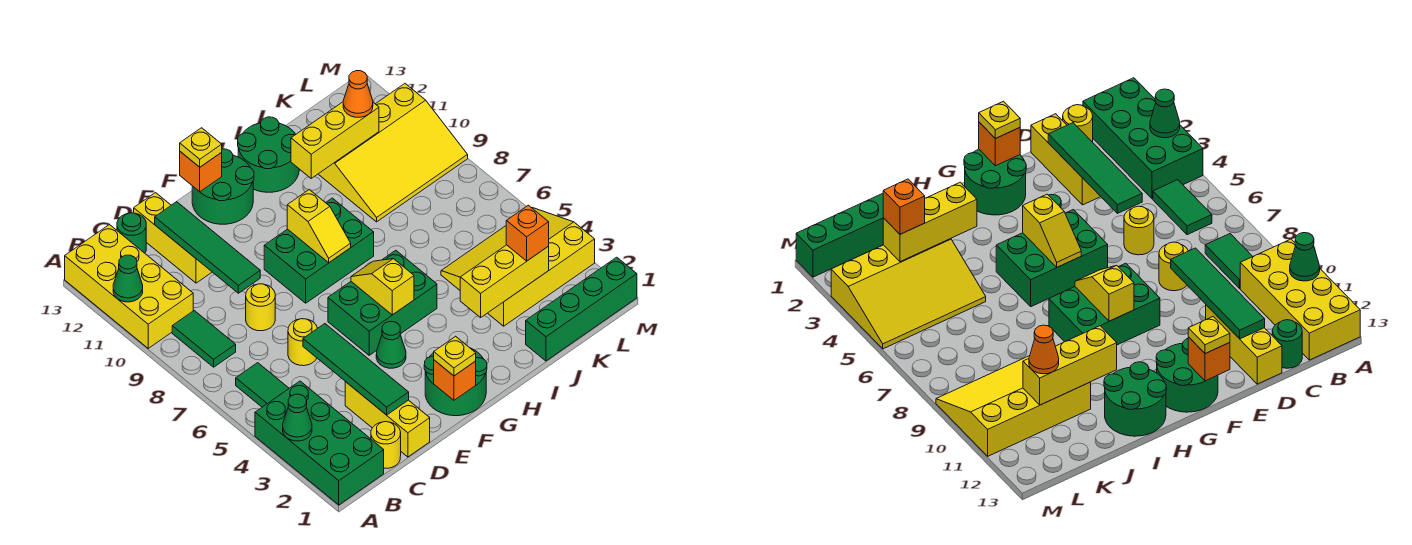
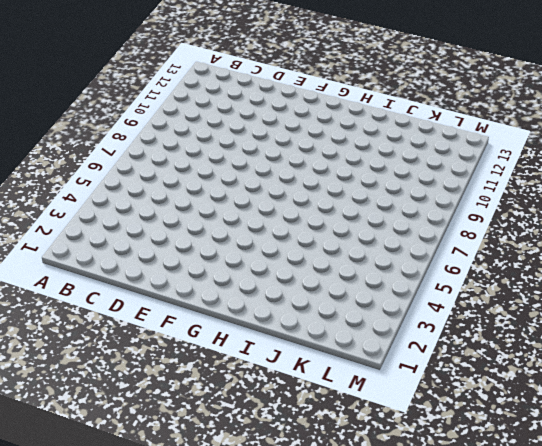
none -> green 2x4 brick [255,381,384,505]
none -> yellow 2x4 brick [65,225,193,348]
none -> green 1x2 tile [236,363,289,407]
none -> green 1x2 tile [172,311,236,367]

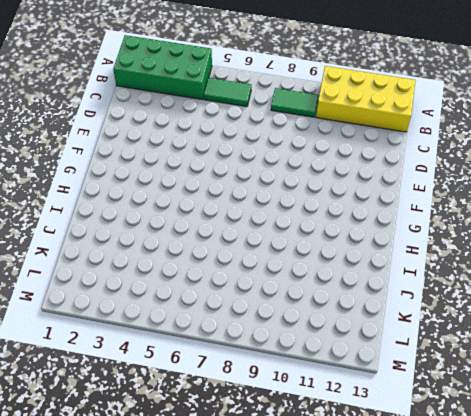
none -> yellow 1x1 round brick [371,422,401,468]
none -> green 1x1 round brick [117,213,146,253]
none -> yellow 1x3 brick [345,382,430,457]
none -> yellow 1x1 round brick [288,319,317,366]

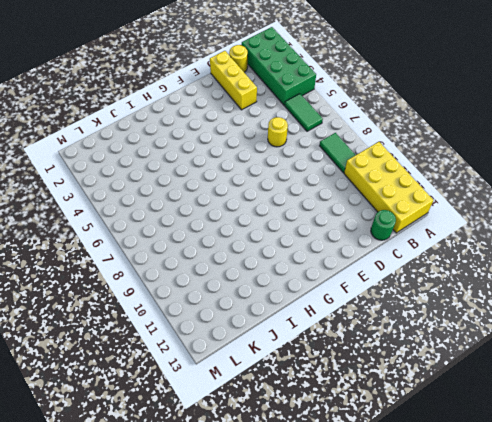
none -> yellow 1x1 round brick [246,284,275,331]
none -> yellow 1x3 brick [134,193,212,283]
none -> green 2x2 round brick [424,348,487,416]
none -> green 1x1 cone [376,322,406,368]

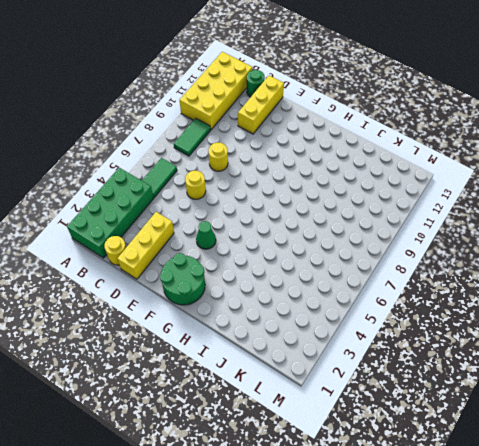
none -> green 2x3 brick [328,250,437,355]
none -> green 2x3 brick [264,198,374,303]
none -> green 2x2 round brick [192,149,254,224]
none -> green 2x2 round brick [238,117,299,192]

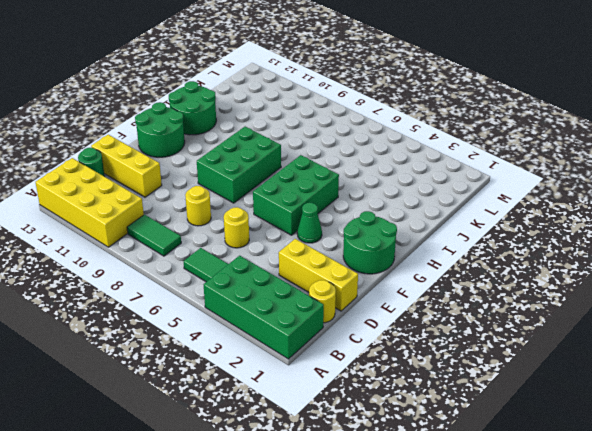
none -> green 1x4 brick [526,257,637,361]
none -> yellow 3x4 slope [441,208,595,326]
none -> yellow 3x4 slope [319,84,468,222]
none -> green 1x1 cone [283,394,312,441]

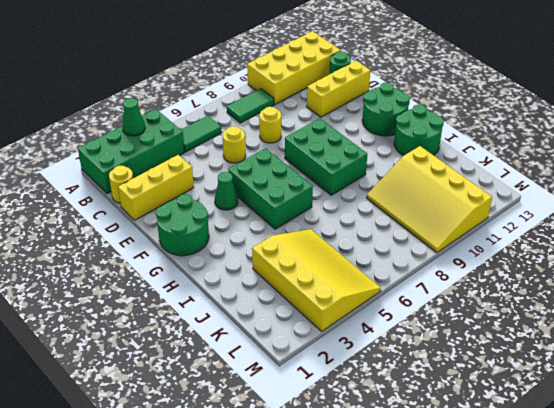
none -> green 1x4 brick [526,257,637,361]
none -> green 1x1 cone [113,255,143,302]
none -> green 1x4 tile [303,324,409,415]
none -> green 1x4 tile [155,202,260,293]

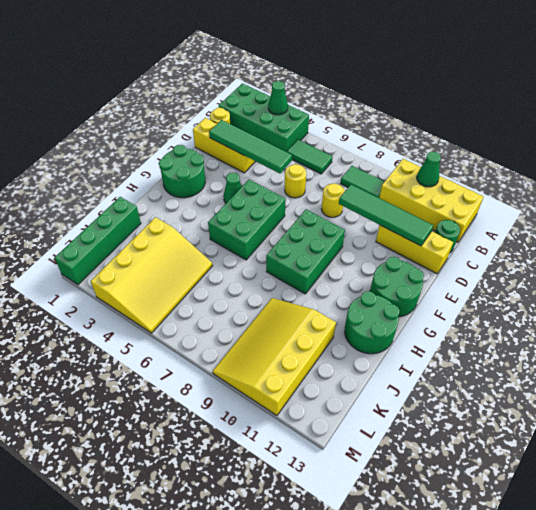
none -> orange 1x1 brick [434,360,476,400]
none -> orange 1x1 brick [180,152,222,192]
none -> yellow 1x2 slope [351,259,414,315]
none -> yellow 1x2 slope [287,190,351,262]

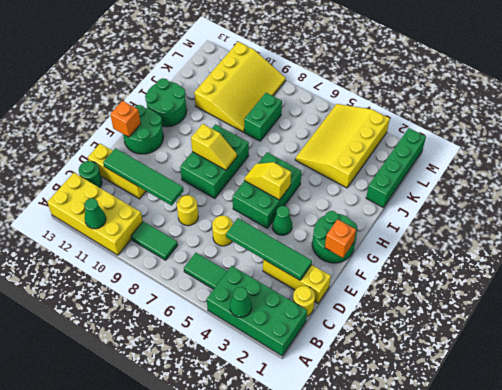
green 1x2 brick [244,93,282,141] -> none
none -> yellow 1x3 brick [460,245,549,318]
none -> yellow 1x3 brick [291,102,379,178]
none -> yellow 1x1 plate [434,336,476,376]
none -> yellow 1x1 plate [180,128,222,167]

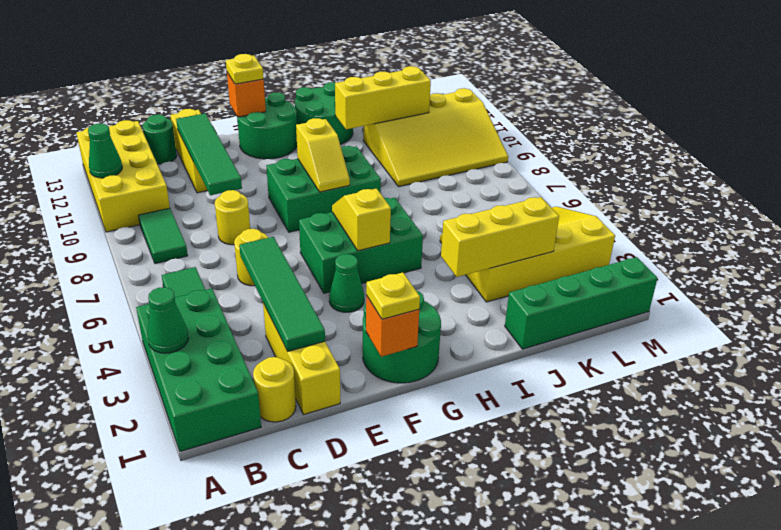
none -> orange 1x1 brick [506,205,549,261]
none -> orange 1x1 cone [343,71,373,117]

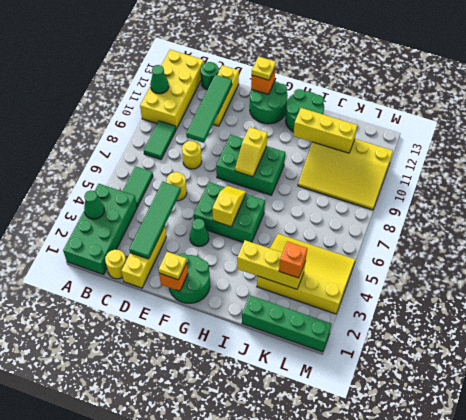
none -> orange 1x1 cone [343,71,373,117]

